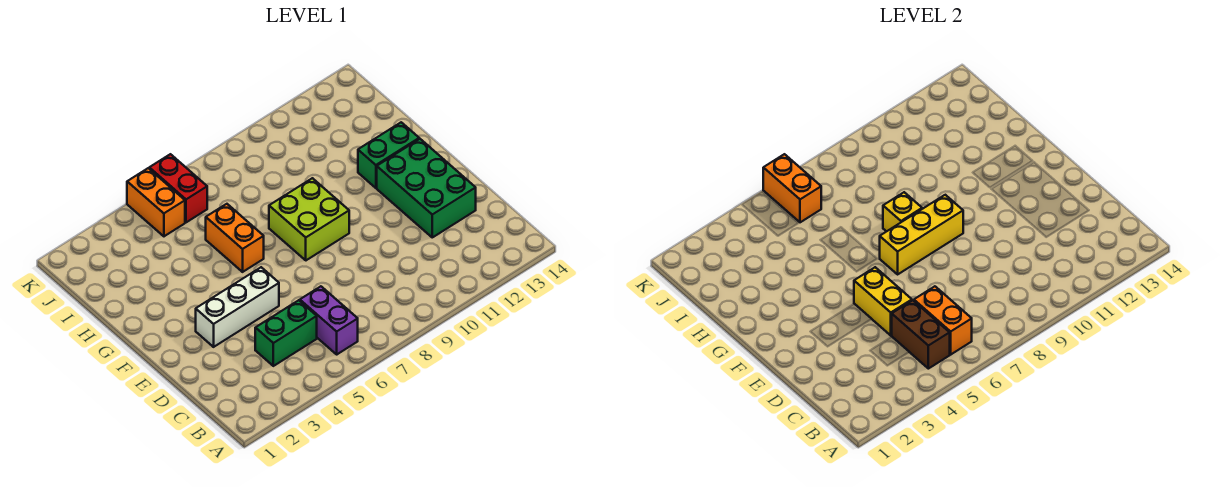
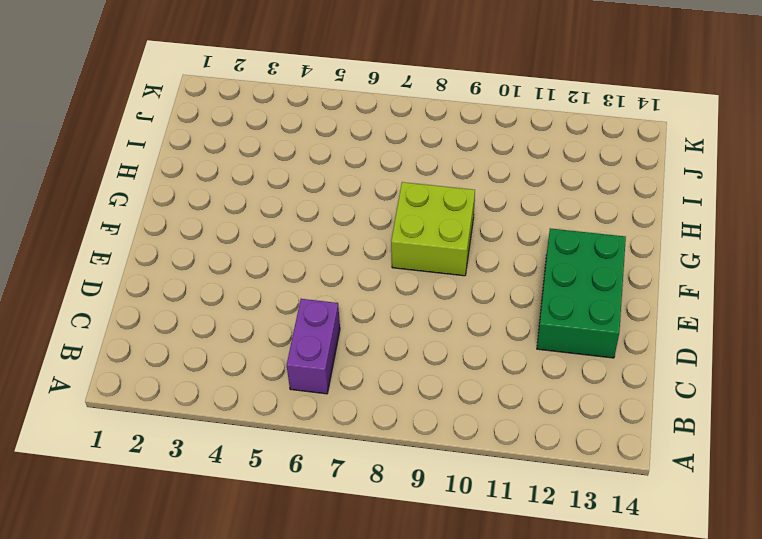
none -> green 1x2 brick [255,300,317,366]
none -> white 1x3 brick [196,267,279,347]
none -> orange 1x2 brick [206,204,264,272]

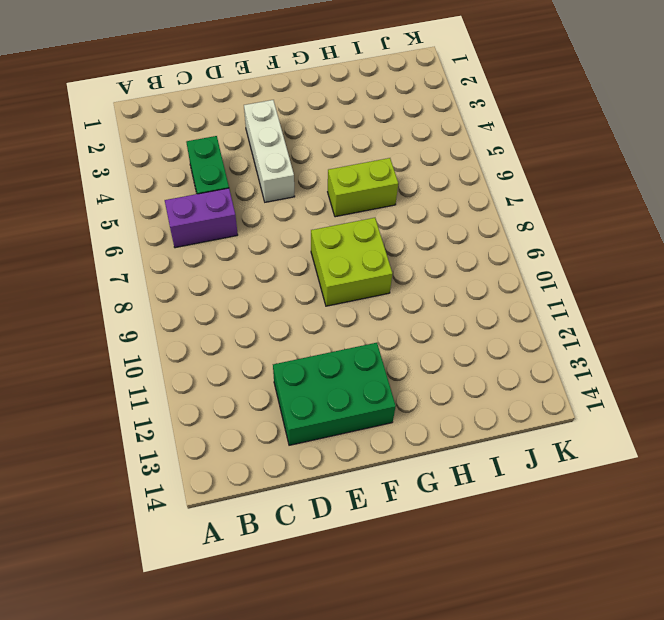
lime 1x2 brick [328,158,398,217] -> orange 1x2 brick [206,204,264,272]
none -> green 1x2 brick [358,122,419,188]
none -> orange 1x2 brick [127,168,185,236]
none -> red 1x2 brick [149,154,207,222]

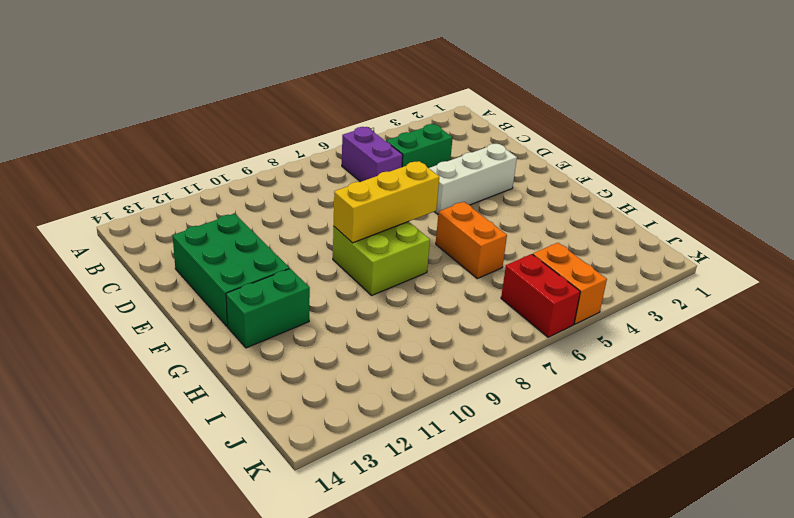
none -> brown 1x2 brick [892,300,950,369]
none -> orange 1x2 brick [914,286,972,354]
none -> yellow 1x2 brick [854,267,912,335]

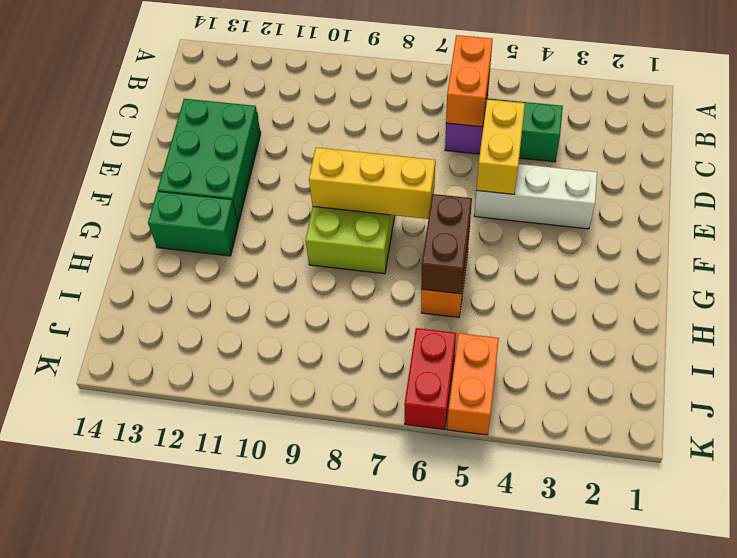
brown 1x2 brick [421,194,472,294] -> brown 1x2 brick moved to [892,300,950,369]
none -> yellow 1x1 brick [883,192,922,232]
none -> orange 1x2 brick [763,154,821,222]

